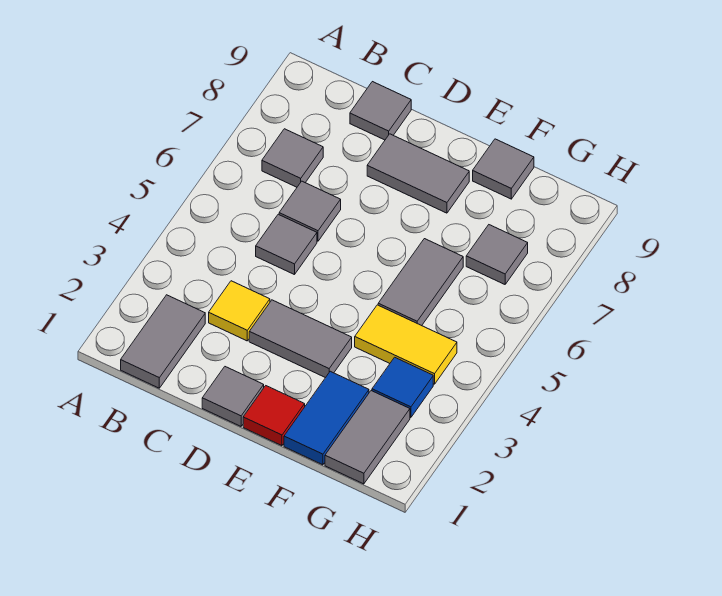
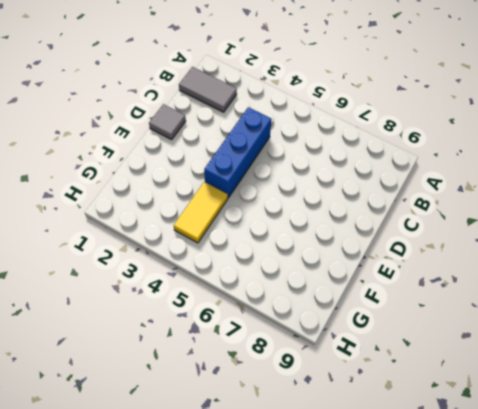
blue 1x3 brick [204,107,272,198] -> none
none -> grey 1x1 tile [262,129,323,187]
none -> yellow 1x1 tile [209,281,270,341]
none -> grey 1x1 tile [256,214,317,275]

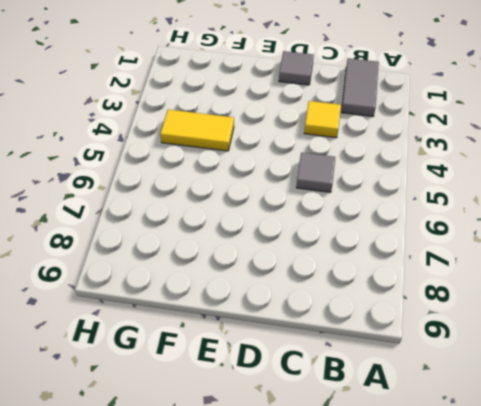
none -> grey 1x1 tile [262,129,323,187]
none -> grey 1x1 tile [279,181,341,241]
none -> grey 1x1 tile [350,82,411,140]

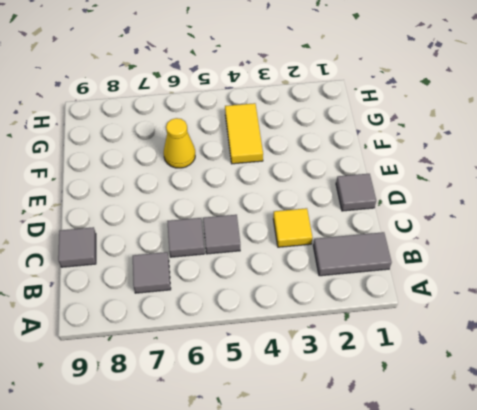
yellow 1x1 cone [164,118,195,168] -> grey 1x2 tile [378,239,463,326]
none -> grey 1x2 tile [249,300,352,378]
none -> grey 1x2 tile [367,134,469,213]
none -> red 1x1 tile [243,386,305,446]

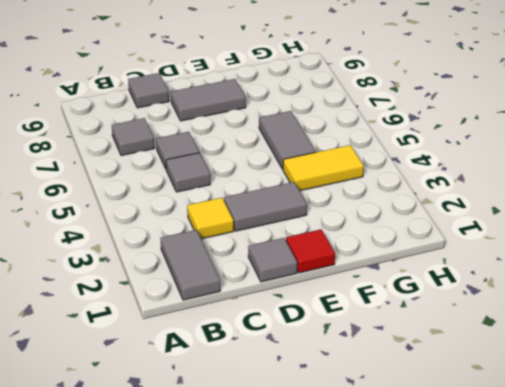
none -> blue 1x2 tile [284,371,369,465]
none -> grey 1x1 tile [473,139,534,199]
none -> grey 1x2 tile [325,391,410,484]

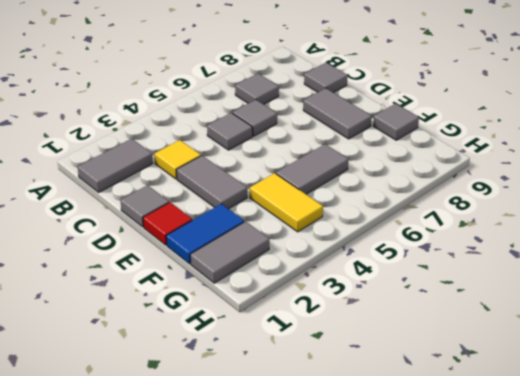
none -> blue 1x1 tile [372,357,433,417]
none -> grey 1x1 tile [466,225,528,284]

